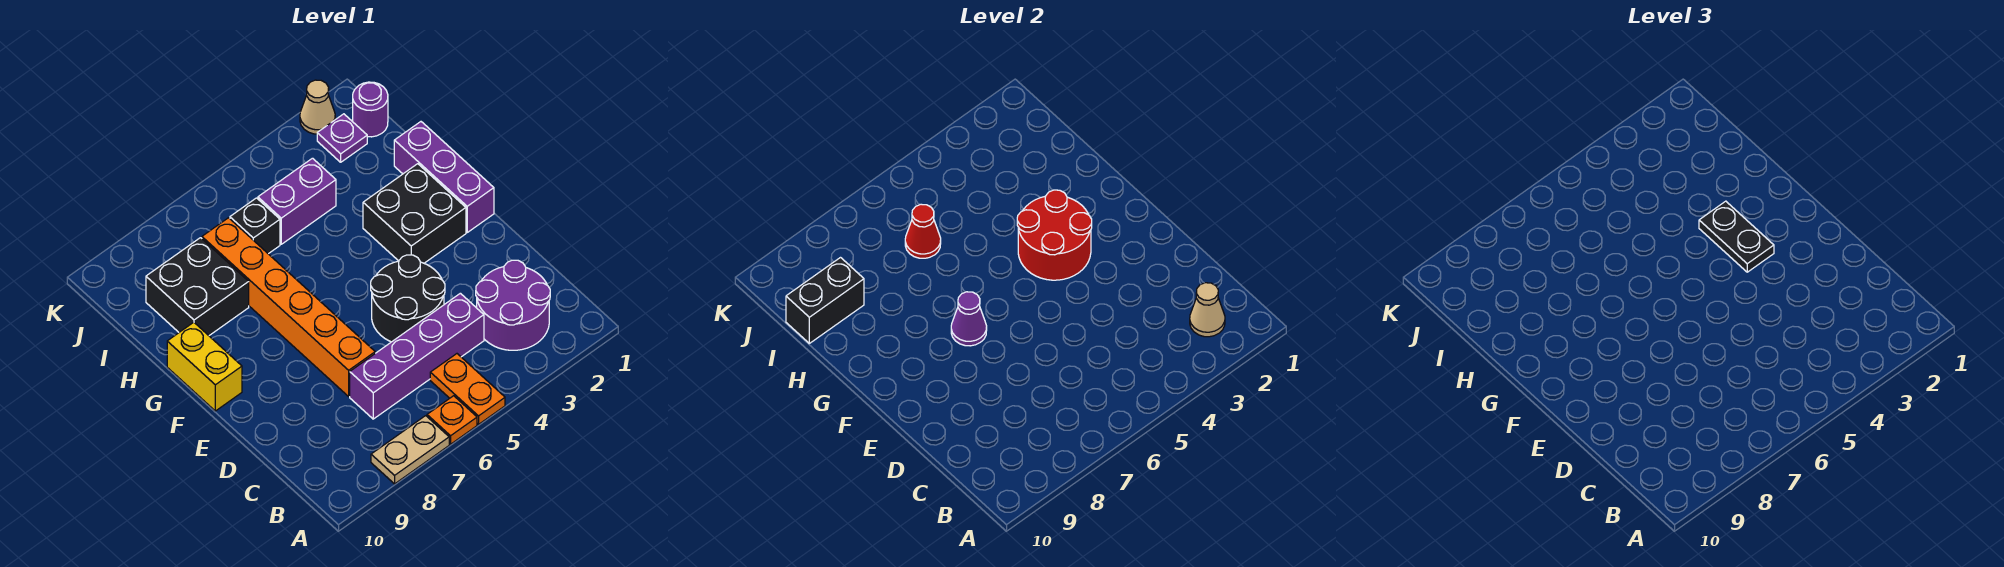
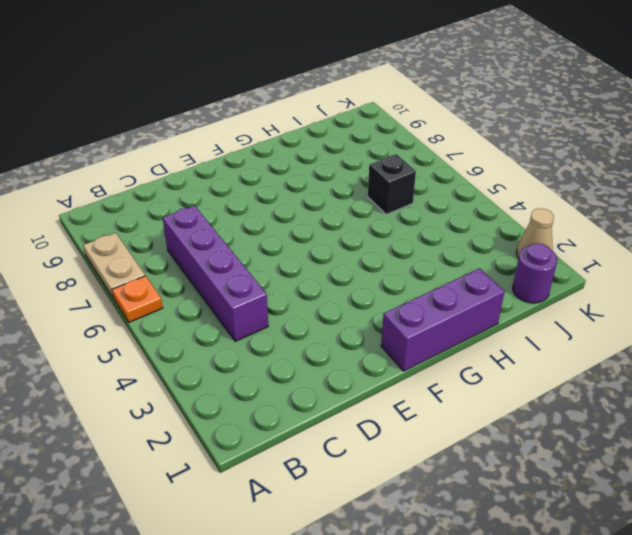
none -> orange 1x2 plate [430,354,505,424]
none -> purple 2x2 round brick [476,260,550,350]
none -> black 2x2 round brick [371,255,445,342]

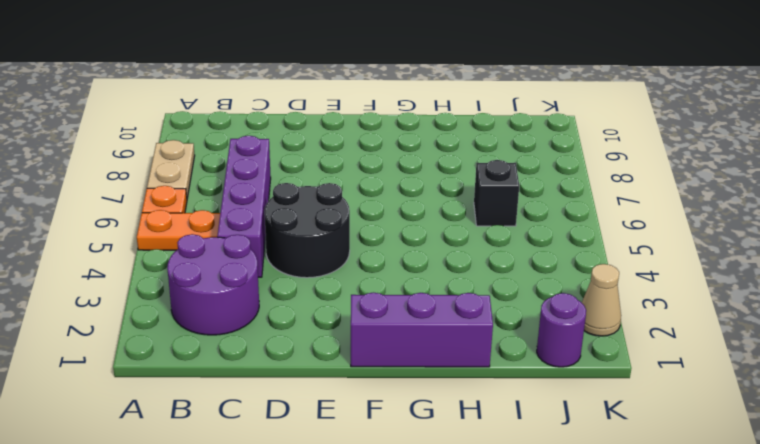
none -> orange 1x6 brick [202,218,375,396]
none -> black 2x2 brick [363,164,466,263]
none -> yellow 1x2 brick [167,322,242,411]

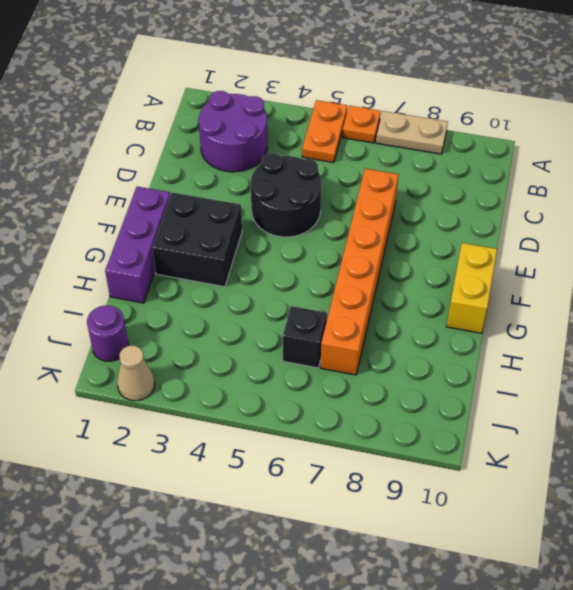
none -> purple 1x4 brick [350,293,484,419]
none -> black 2x2 brick [146,238,249,335]
none -> purple 1x2 brick [258,158,336,244]

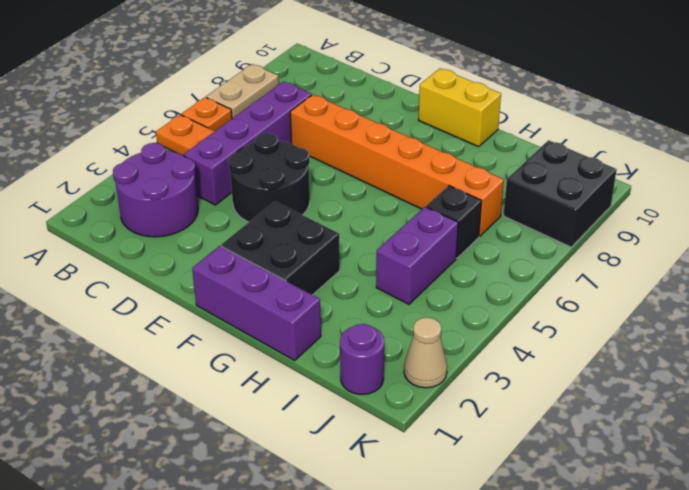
black 2x2 brick [504,140,617,247] -> black 2x2 brick moved to [146,238,249,335]
none -> purple 1x1 plate [317,114,367,162]
none -> tan 1x1 cone [1190,283,1225,337]
none -> red 2x2 round brick [1017,190,1092,280]

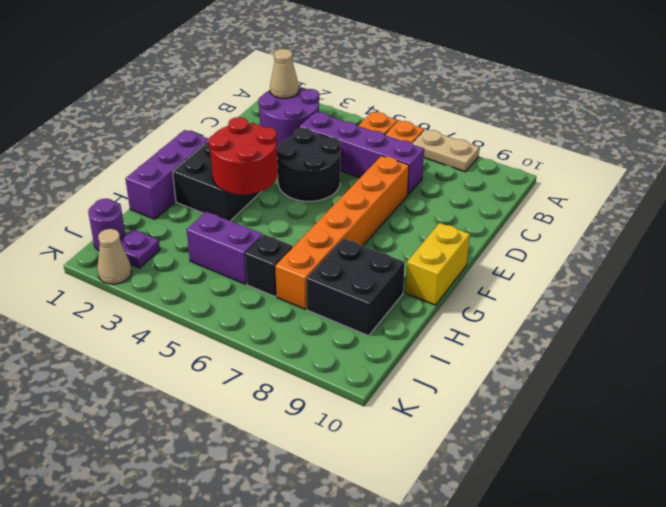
none -> purple 1x1 cone [951,292,987,346]
none -> red 1x1 cone [905,204,941,258]
none -> black 1x2 brick [786,258,864,343]

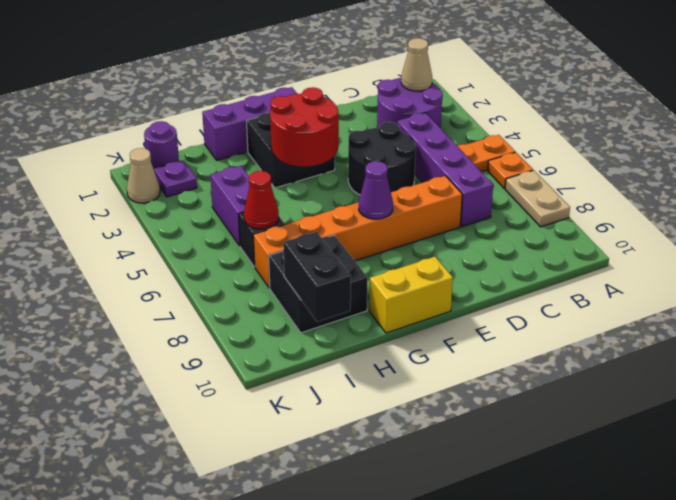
none -> black 1x2 plate [1699,201,1774,272]

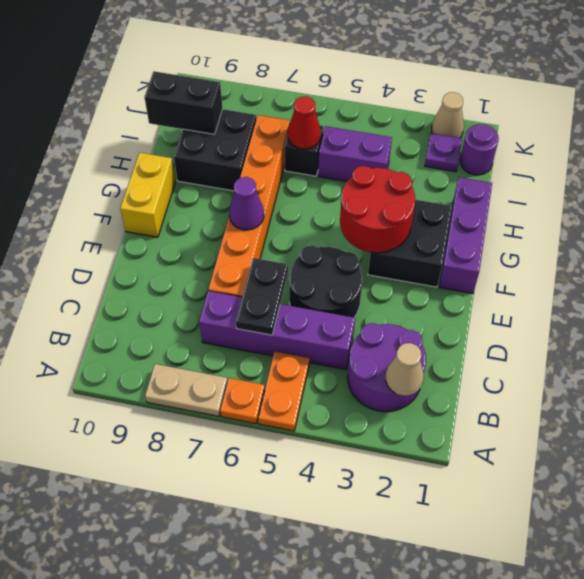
black 1x2 plate [236,258,288,335] -> black 1x2 plate moved to [1699,201,1774,272]

